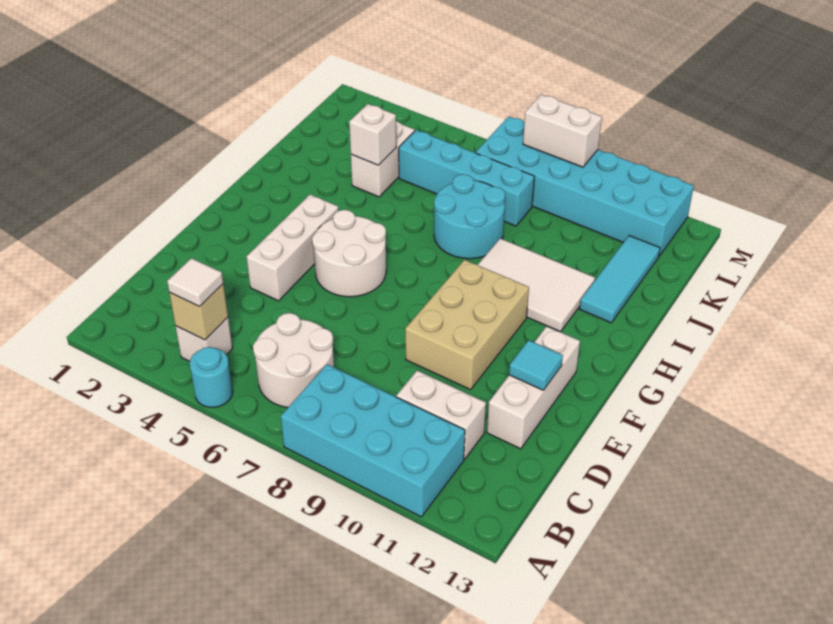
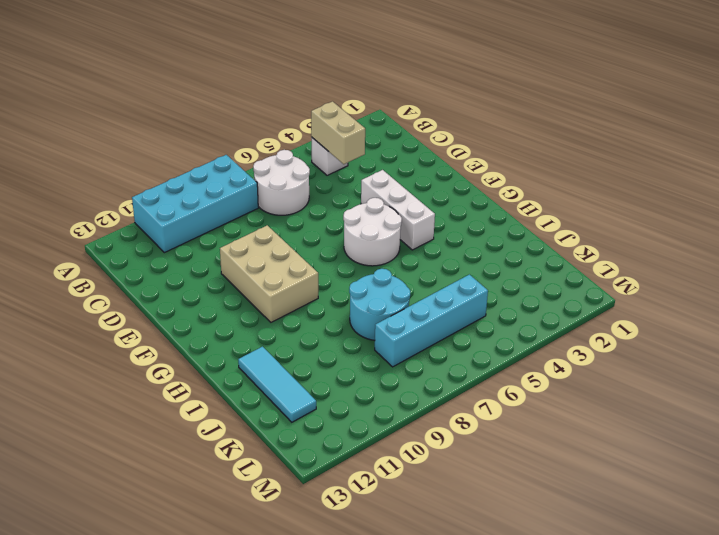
tan 1x2 brick [311,101,365,164] -> tan 1x1 brick [169,284,228,340]
none -> cyan 1x1 round brick [190,347,233,407]
none -> white 1x2 brick [396,370,486,459]
none -> white 1x3 brick [487,326,580,449]

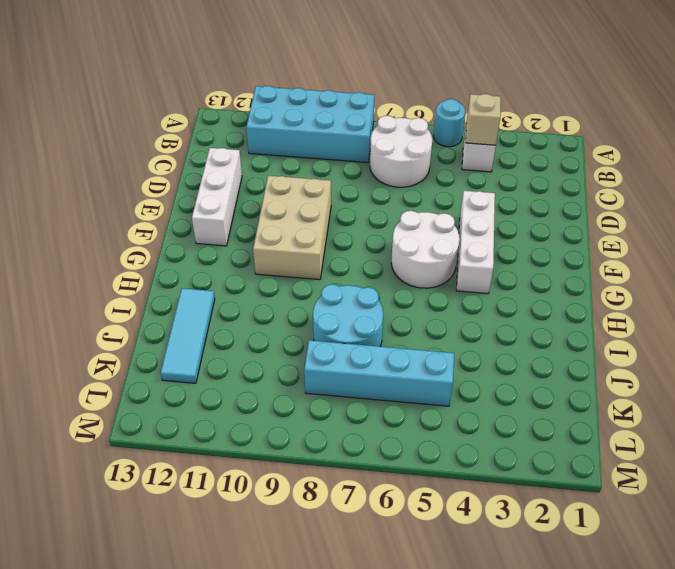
none -> white 1x2 brick [396,370,486,459]
none -> white 2x3 tile [478,238,595,332]
none -> white 1x2 brick [351,121,415,197]

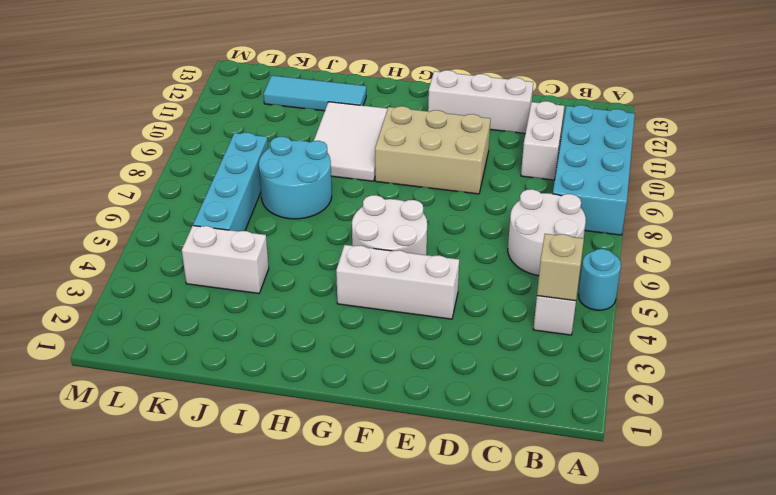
none -> cyan 2x6 brick [476,117,694,256]
none -> cyan 1x1 tile [509,340,563,390]
none -> white 1x1 brick [349,104,396,165]

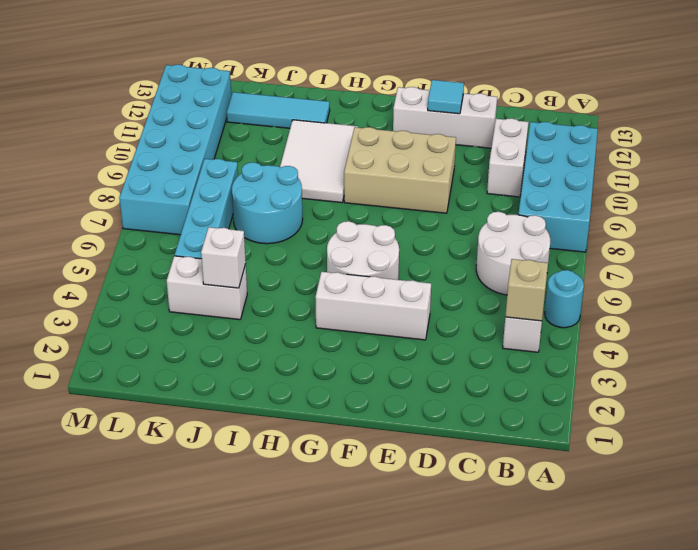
none -> white 1x2 brick [523,95,602,167]
none -> white 1x1 tile [167,258,223,306]

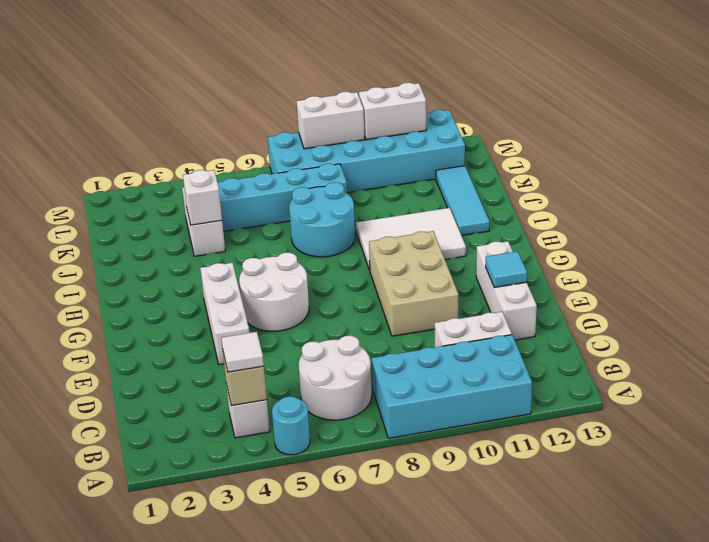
white 1x2 brick [359,83,426,140] -> none

